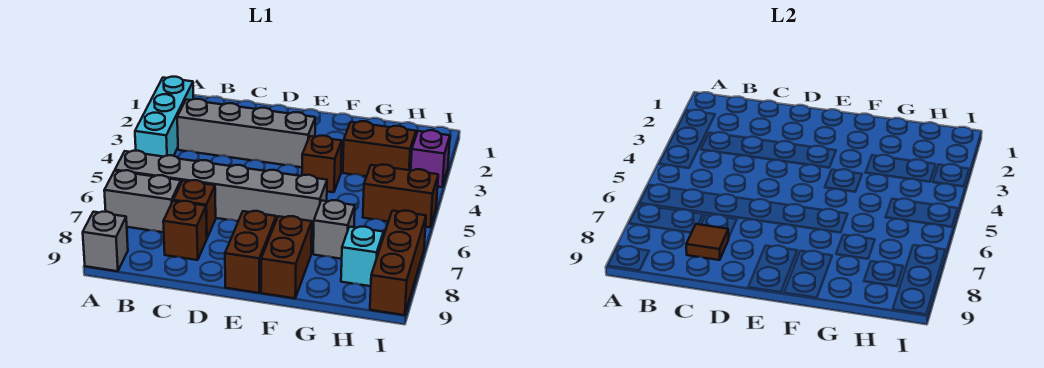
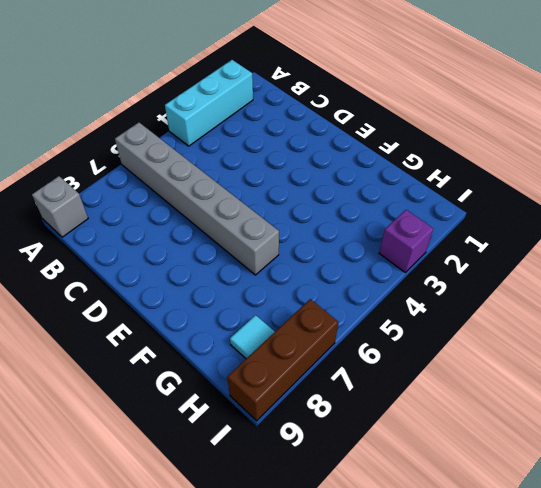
cyan 1x1 tile [230,315,275,359] -> cyan 1x1 brick [341,227,383,286]
none -> grey 1x2 brick [104,170,181,232]
none -> grey 1x4 brick [177,99,315,167]
none -> brown 1x1 brick [173,180,216,238]

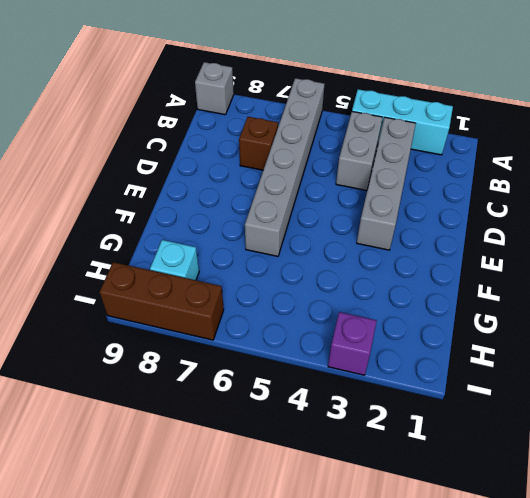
grey 1x2 brick [336,112,383,191] -> grey 1x2 brick moved to [104,170,181,232]
none -> brown 1x1 brick [163,201,207,260]
none -> brown 1x2 brick [225,211,276,293]
none -> brown 1x1 brick [302,136,342,192]

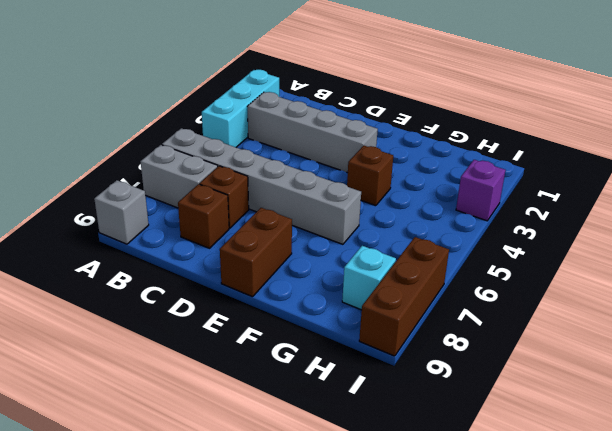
none -> brown 1x2 brick [261,216,312,298]
none -> brown 1x2 brick [343,121,416,176]
none -> grey 1x1 brick [313,200,355,259]

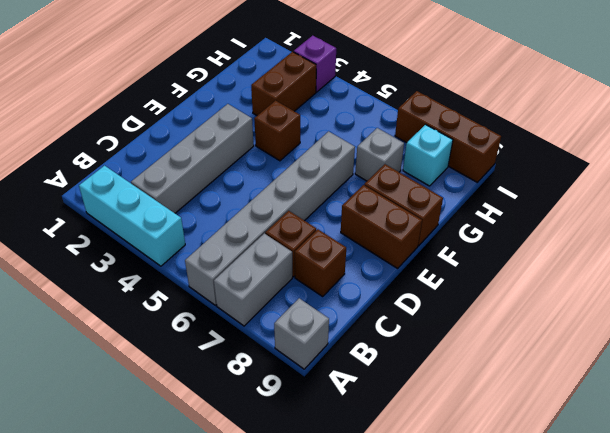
none -> brown 1x2 brick [363,165,438,227]
none -> brown 1x1 tile [686,224,729,260]

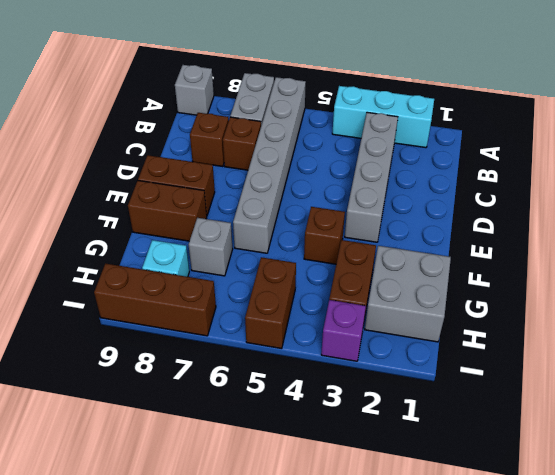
grey 2x2 brick [365,246,451,342] -> none
none -> brown 1x1 tile [686,224,729,260]

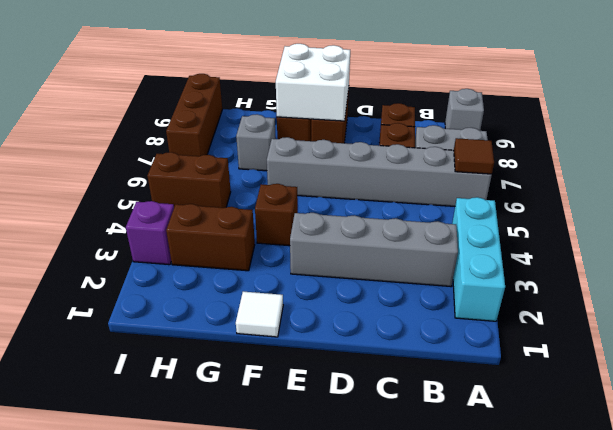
brown 1x1 tile [454,138,494,174] -> brown 1x1 tile moved to [686,224,729,260]
white 2x2 brick [276,44,350,121] -> none
white 1x1 tile [236,292,283,337] -> none
none -> cyan 1x1 brick [341,227,383,286]

